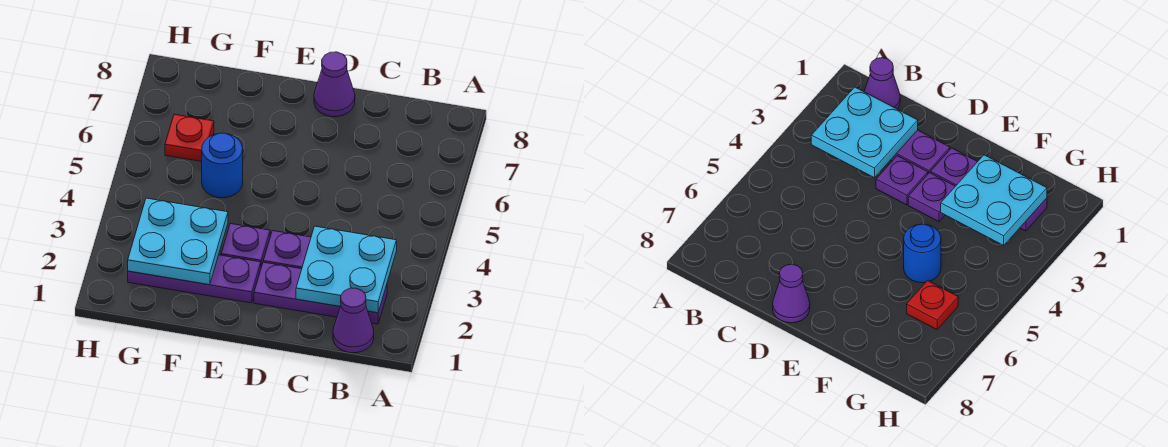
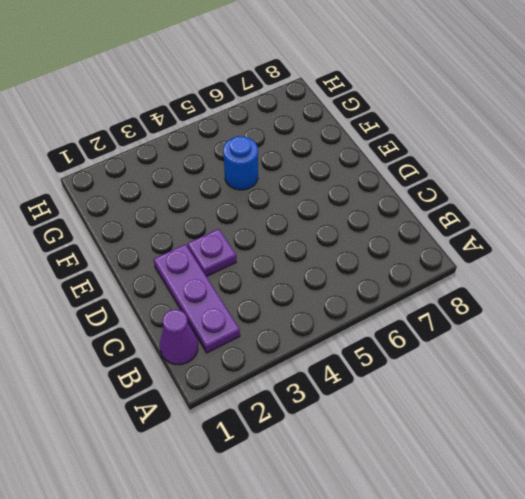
none -> purple 1x1 cone [314,52,355,117]
none -> purple 1x3 plate [128,255,261,303]

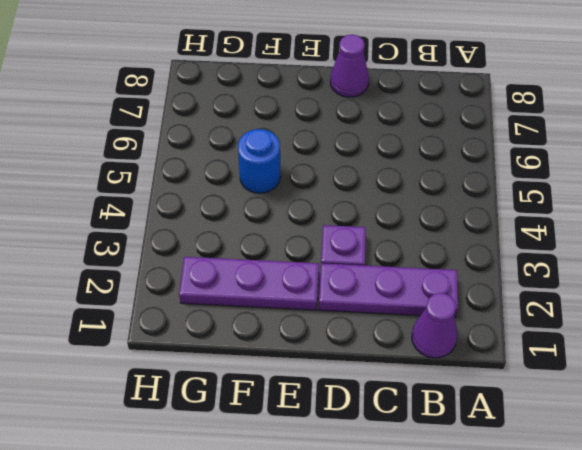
none -> purple 1x1 plate [221,224,270,267]
none -> red 1x1 plate [165,114,214,162]

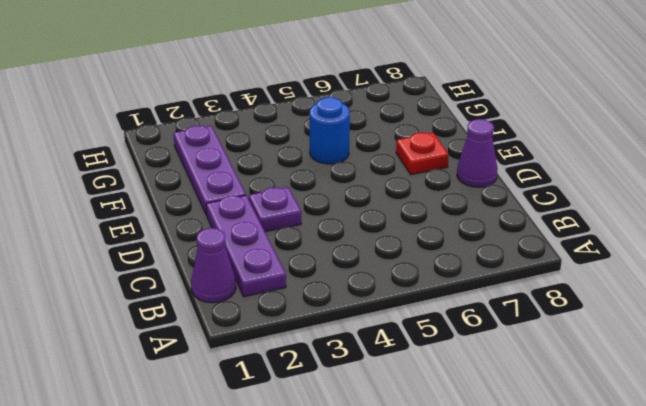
red 1x1 plate [396,132,449,175] -> red 1x1 plate moved to [165,114,214,162]
none -> purple 1x1 plate [221,224,270,267]
none -> cyan 2x2 plate [296,226,397,313]

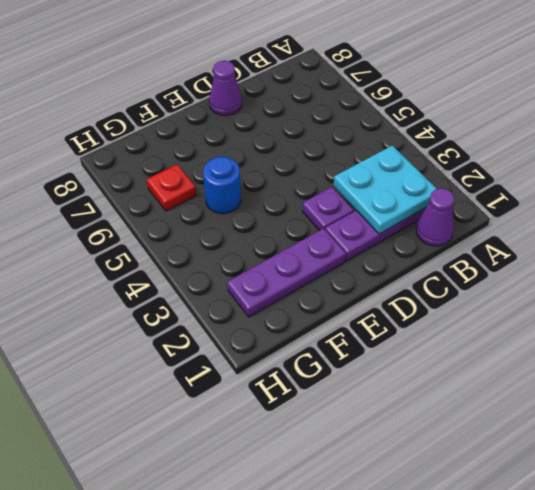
none -> purple 1x1 plate [221,224,270,267]
none -> cyan 2x2 plate [128,198,228,285]

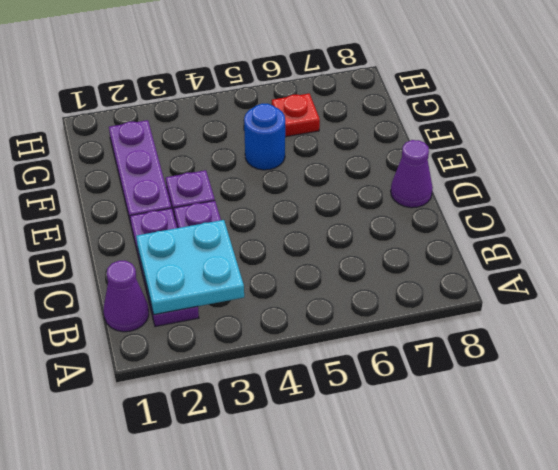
none -> cyan 2x2 plate [128,198,228,285]

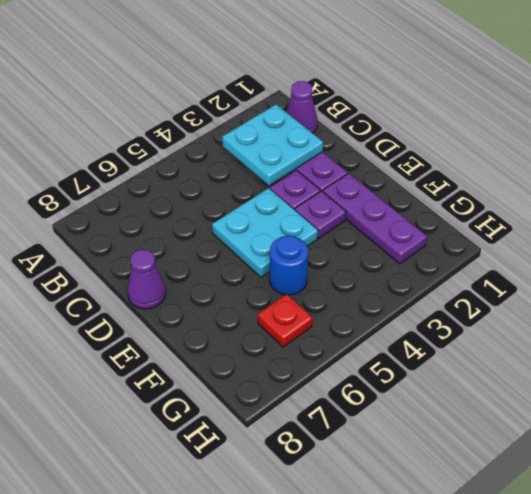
cyan 2x2 plate [212,188,318,277] -> cyan 2x2 plate moved to [128,198,228,285]

